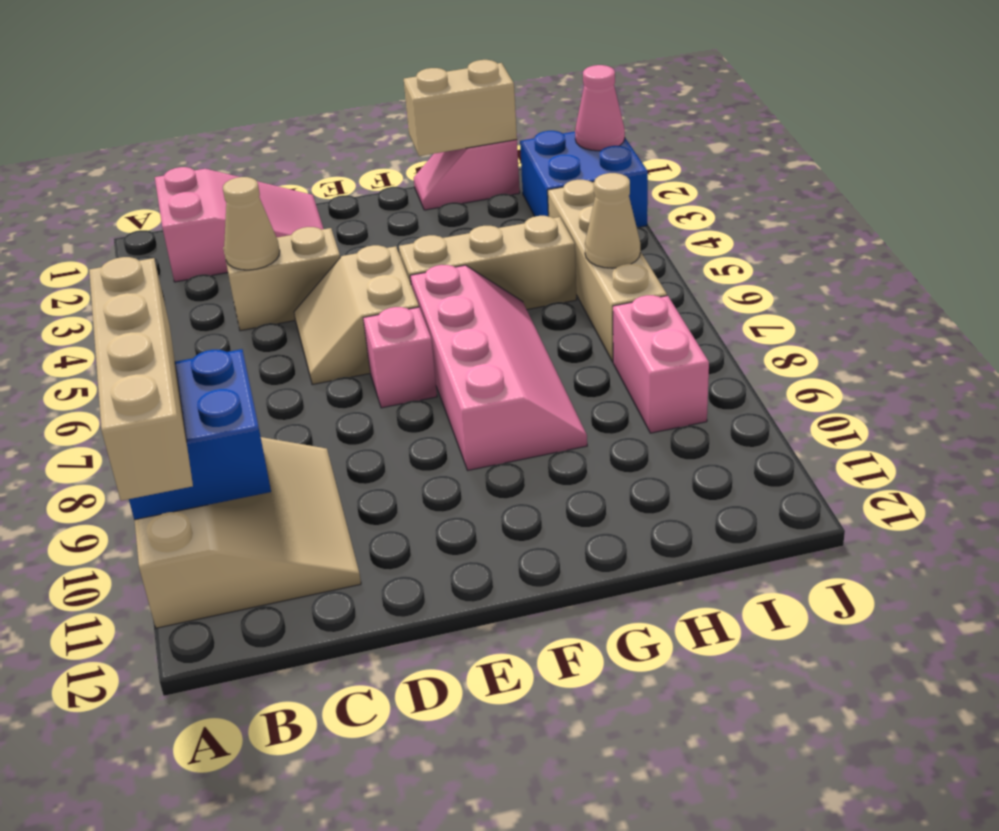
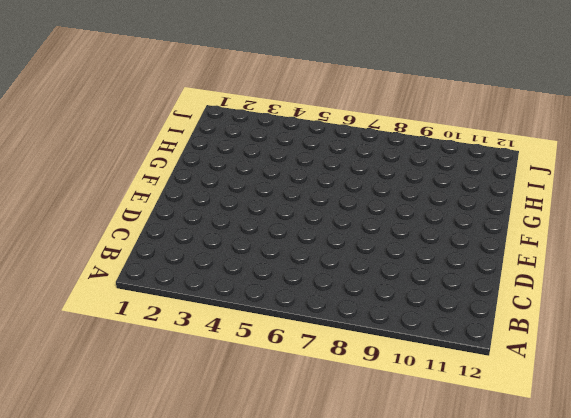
none -> tan 3x3 slope [134,437,361,628]
none -> pink 2x3 slope [155,167,323,282]
none -> tan 1x2 brick [223,227,340,331]

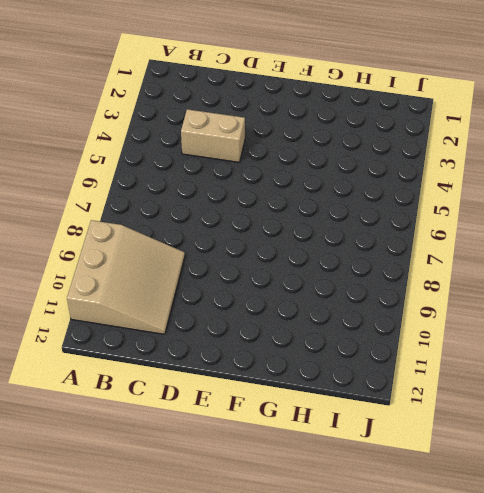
none -> pink 2x3 slope [155,167,323,282]
none -> tan 2x2 slope [294,245,419,385]
none -> pink 1x1 brick [363,307,437,408]

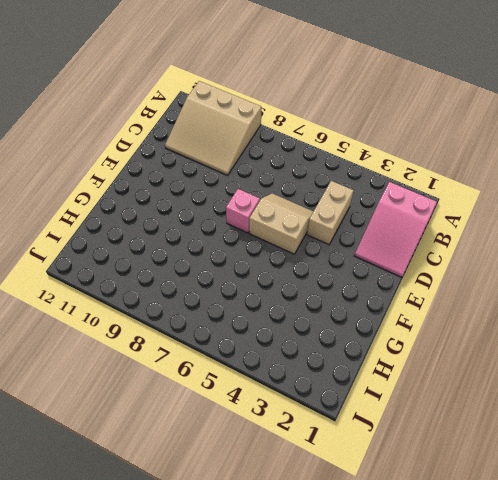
none -> tan 1x3 brick [399,216,577,310]
none -> pink 2x4 slope [410,265,587,470]
none -> pink 1x2 slope [414,140,520,210]

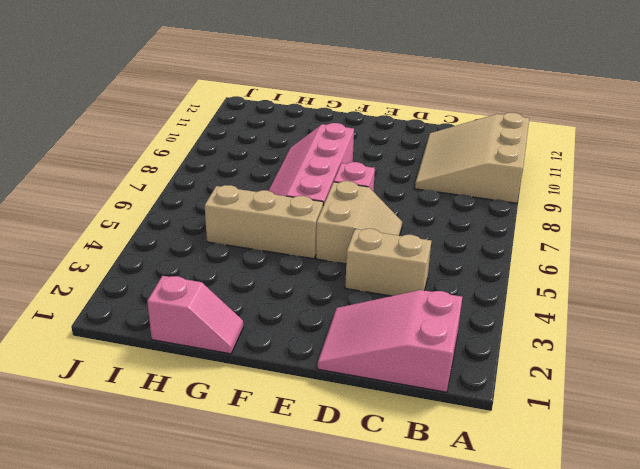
none -> blue 2x2 brick [520,131,648,227]
none -> tan 1x4 brick [548,180,667,362]
none -> pink 1x2 brick [613,295,709,433]

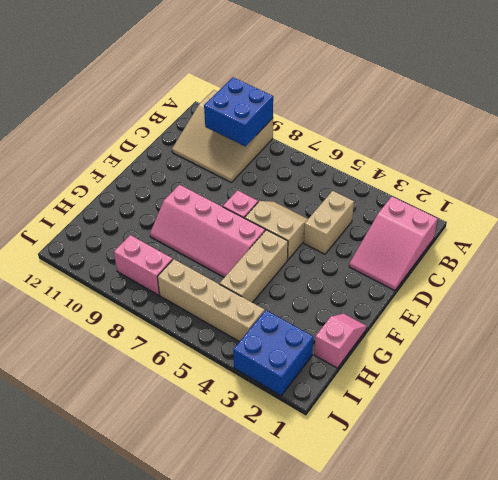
none -> tan 1x1 cone [223,177,280,270]
none -> tan 1x2 brick [404,60,517,156]
none -> tan 1x1 cone [585,173,640,268]

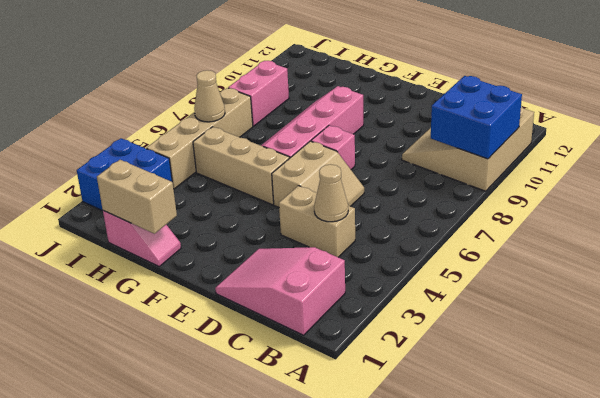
none -> pink 1x1 cone [575,65,625,151]
none -> tan 1x4 brick [89,257,193,501]

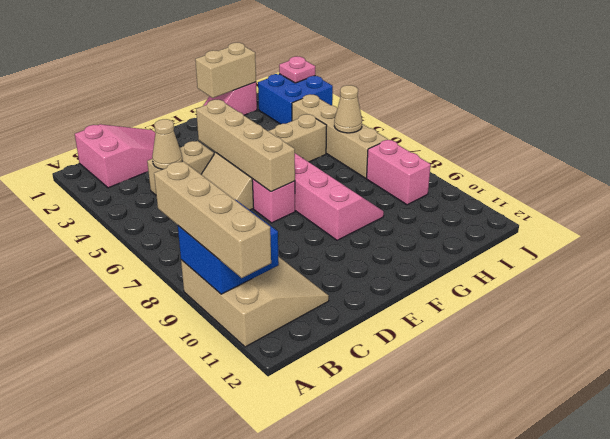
tan 1x4 brick [196,100,295,192] -> none
pink 1x1 plate [279,56,315,83] -> pink 1x1 cone [575,65,625,151]

